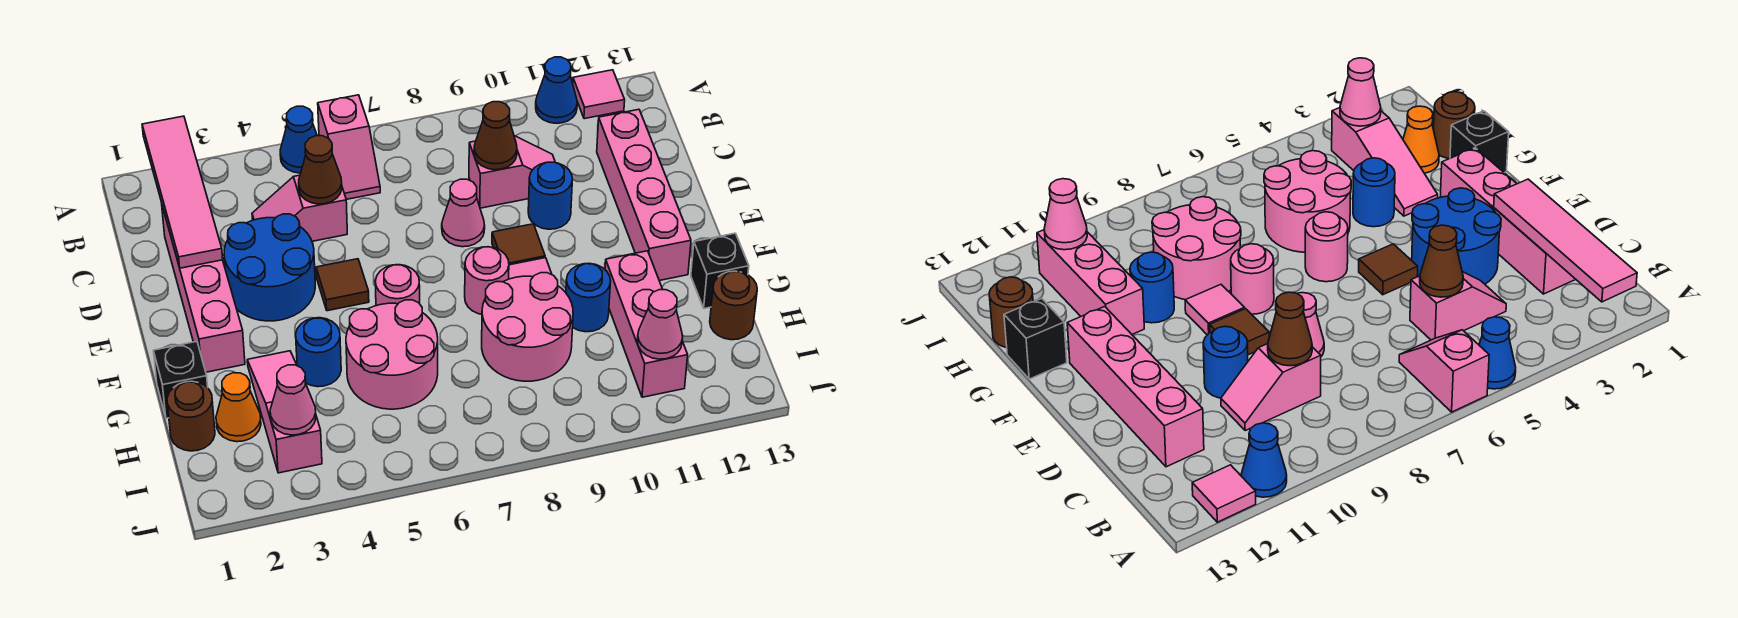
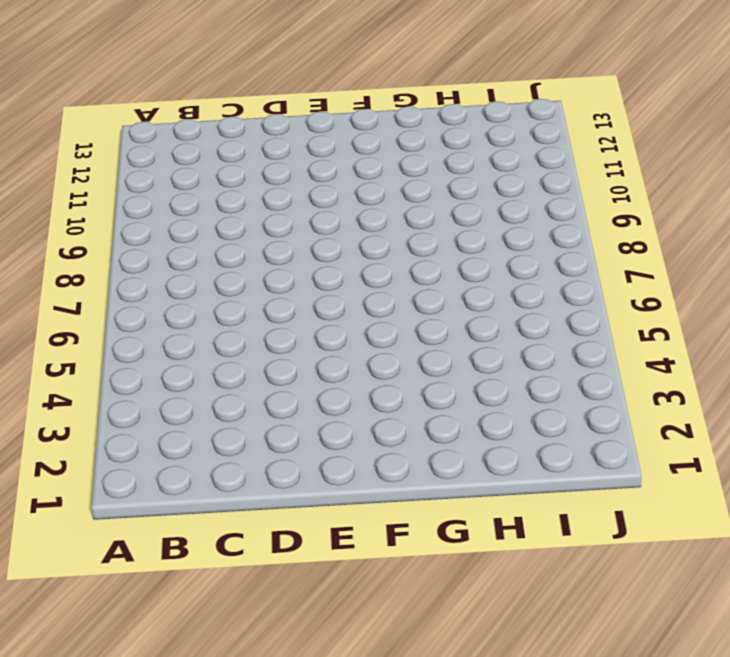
none -> blue 1x1 cone [280,106,317,173]
none -> pink 1x2 slope [318,95,380,199]
none -> blue 1x1 cone [536,57,577,123]
none -> pink 1x1 tile [573,70,625,119]

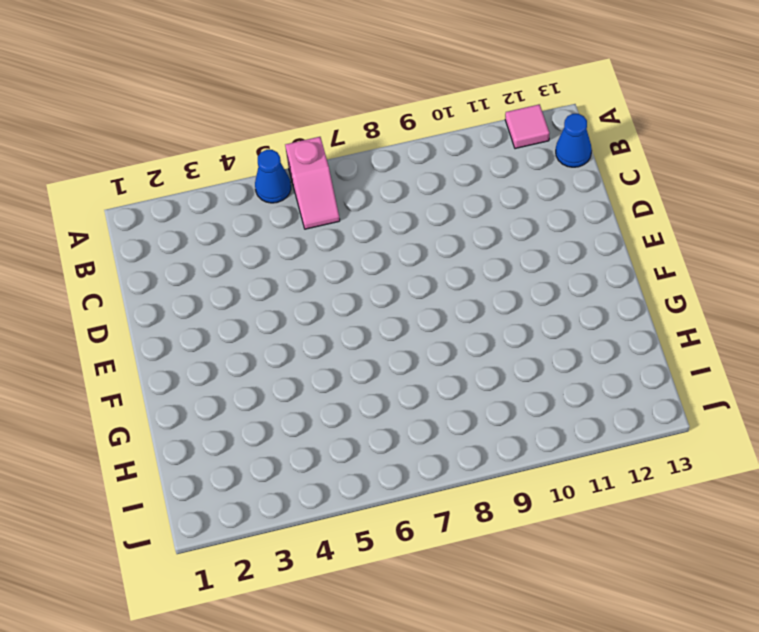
blue 1x1 cone [556,114,592,167] -> blue 1x1 cone moved to [536,57,577,123]
none -> pink 1x4 brick [162,206,245,372]
none -> pink 1x2 slope [252,175,347,241]
none -> pink 1x2 slope [469,136,555,208]
none -> pink 1x4 brick [597,109,691,281]

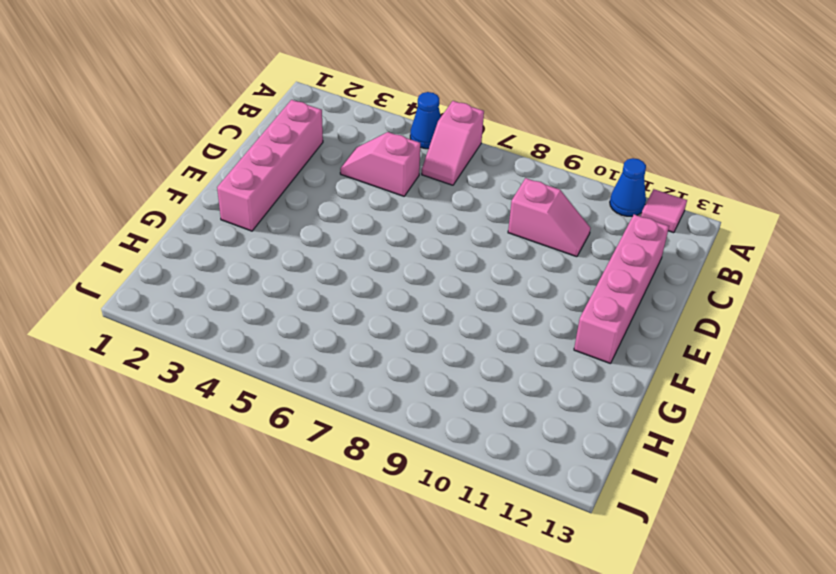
none -> blue 2x2 round brick [224,214,315,321]
none -> pink 1x1 cone [442,179,485,247]
none -> blue 1x1 round brick [528,162,572,229]
none -> brown 1x1 tile [316,259,369,311]

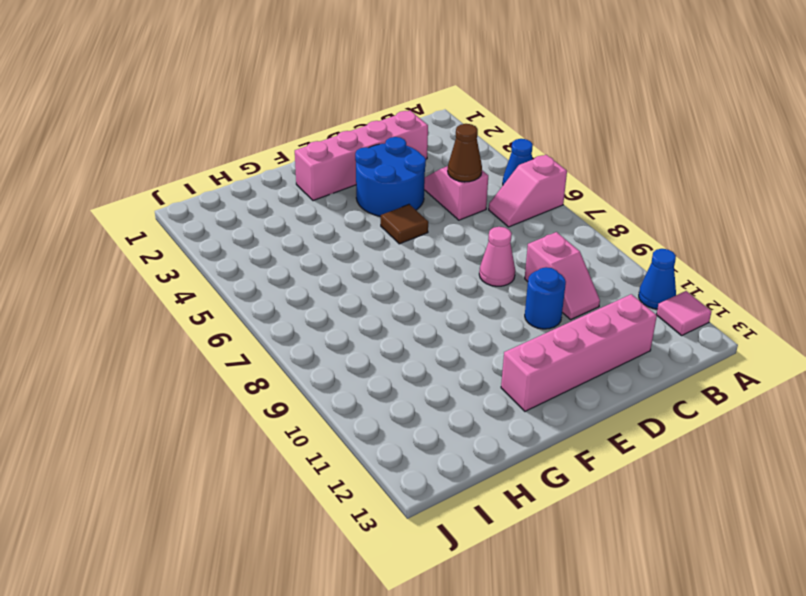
none -> brown 1x1 tile [492,224,545,265]
none -> pink 1x1 round brick [375,265,420,306]
none -> pink 1x1 round brick [465,247,509,314]
none -> pink 1x1 tile [509,258,552,279]

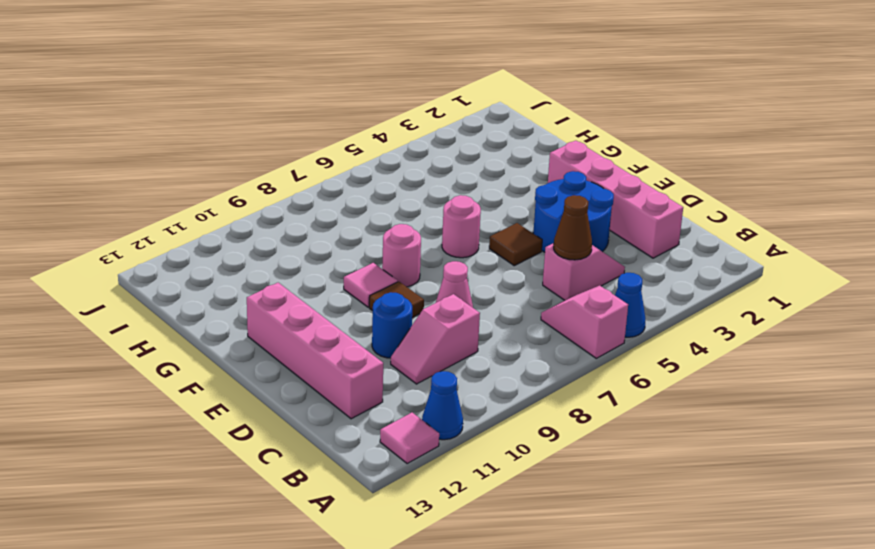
none -> black 1x1 brick [153,341,208,418]
none -> pink 1x3 slope [247,351,322,473]
none -> blue 1x1 round brick [296,318,341,387]
none -> pink 2x2 round brick [346,300,438,409]

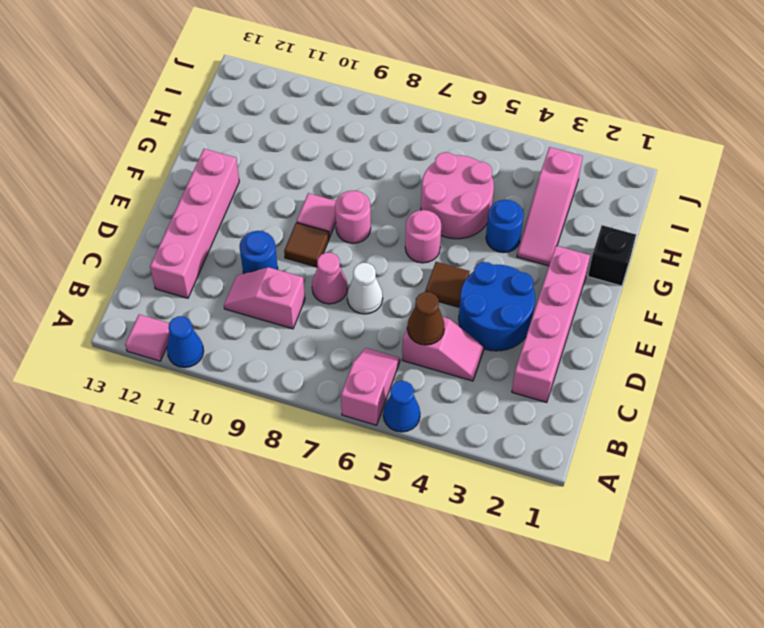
white 1x1 cone [347,263,383,314] -> none
none -> pink 2x2 round brick [482,273,573,381]
none -> blue 1x1 round brick [566,263,611,332]
none -> pink 1x3 brick [605,251,688,397]
none -> black 1x1 brick [691,233,749,308]

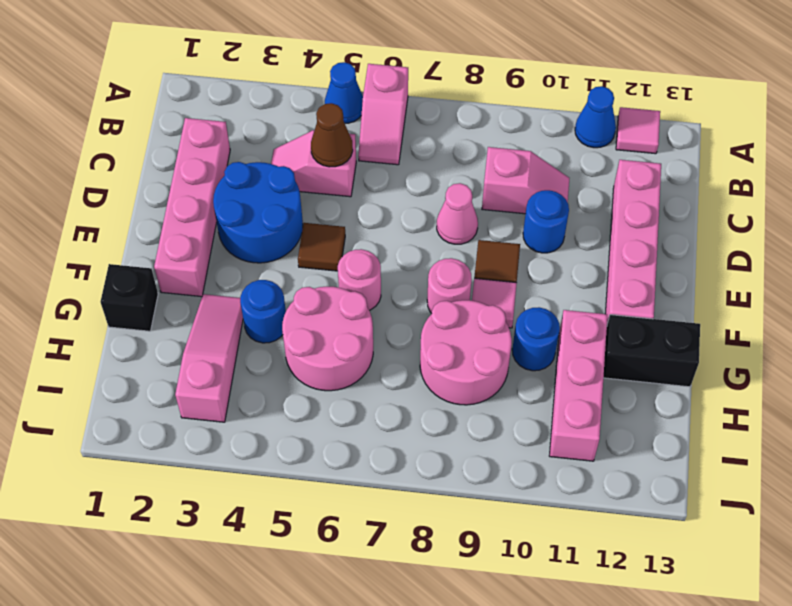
black 1x2 brick [603,315,700,387] -> black 1x1 brick [691,233,749,308]
none -> brown 1x1 round brick [167,381,215,451]
none -> orange 1x1 cone [216,373,261,442]
none -> brown 1x1 round brick [710,271,757,340]
none -> pink 1x4 tile [142,116,223,268]

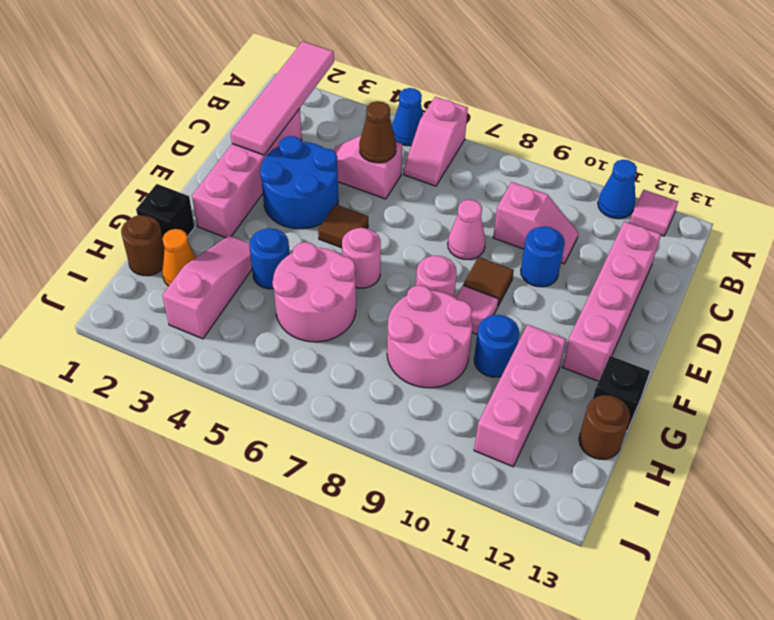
none -> brown 1x1 cone [474,102,517,170]
none -> pink 1x1 cone [270,365,316,435]
none -> pink 1x1 cone [637,290,683,359]

